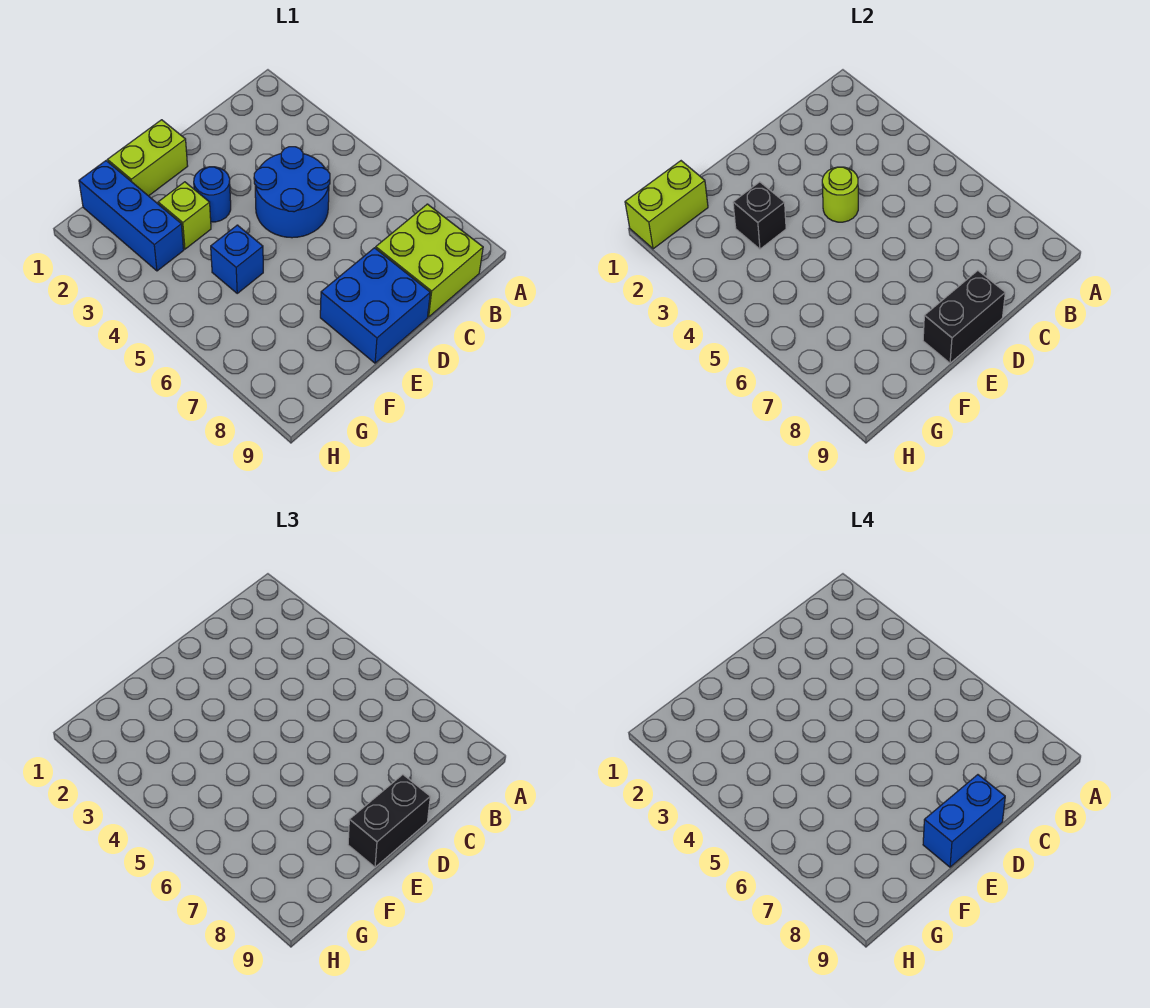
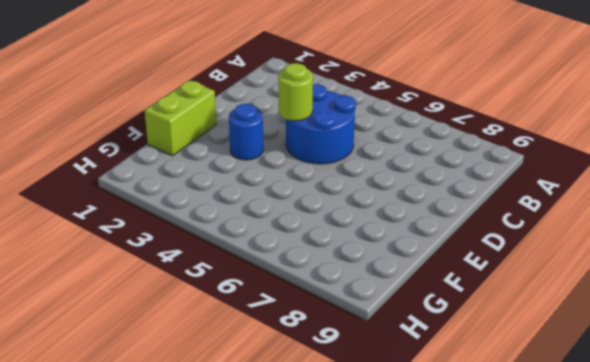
none -> lime 2x2 brick [376,204,483,317]
none -> blue 2x2 brick [320,248,430,363]
none -> lime 1x1 brick [158,182,211,249]

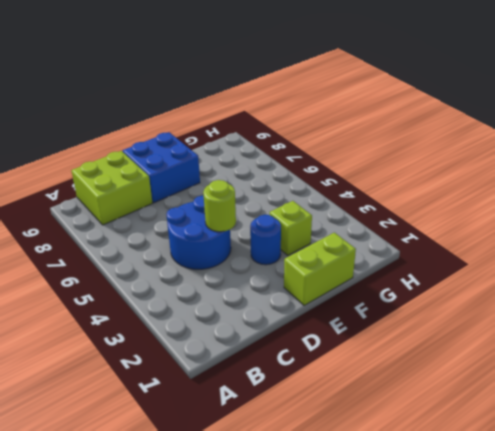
none -> blue 1x1 brick [211,225,263,293]
none -> blue 1x3 brick [79,161,184,271]
none -> black 1x2 brick [923,271,1005,363]

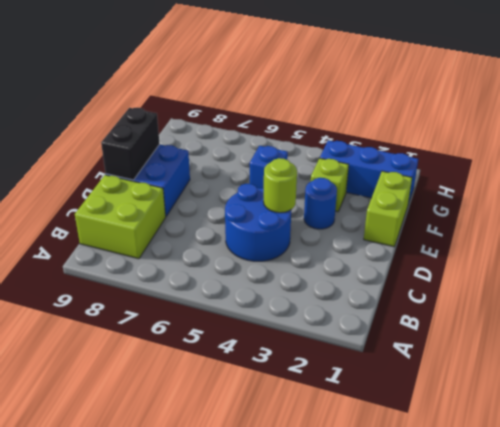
none -> black 1x1 brick [733,182,786,249]
none -> lime 1x2 brick [625,161,708,249]
none -> black 1x2 brick [348,775,430,867]

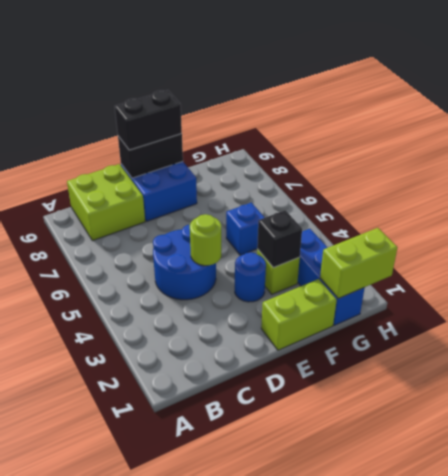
none -> blue 1x2 brick [923,775,1005,867]

